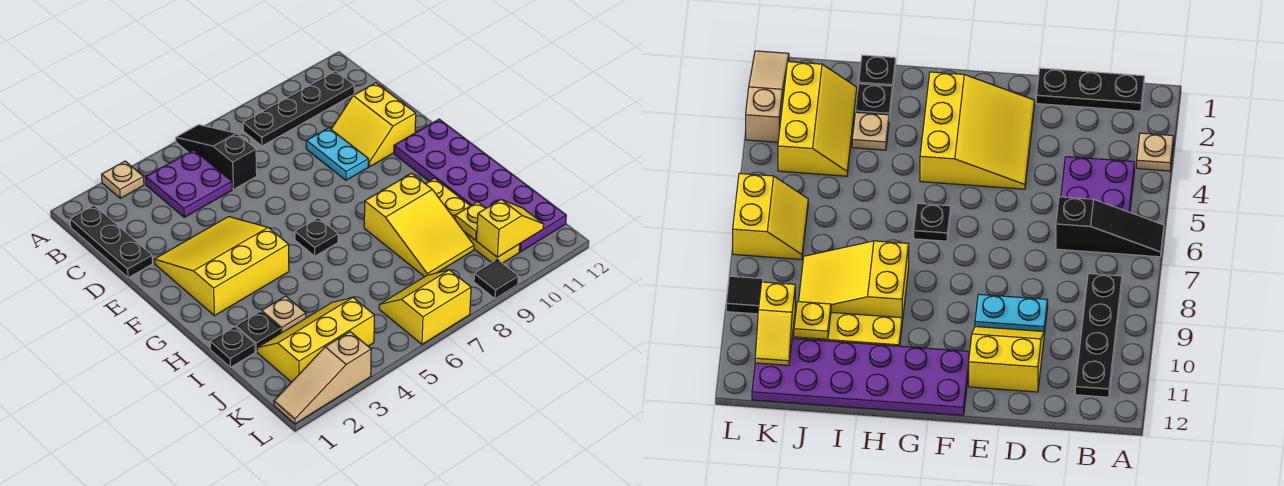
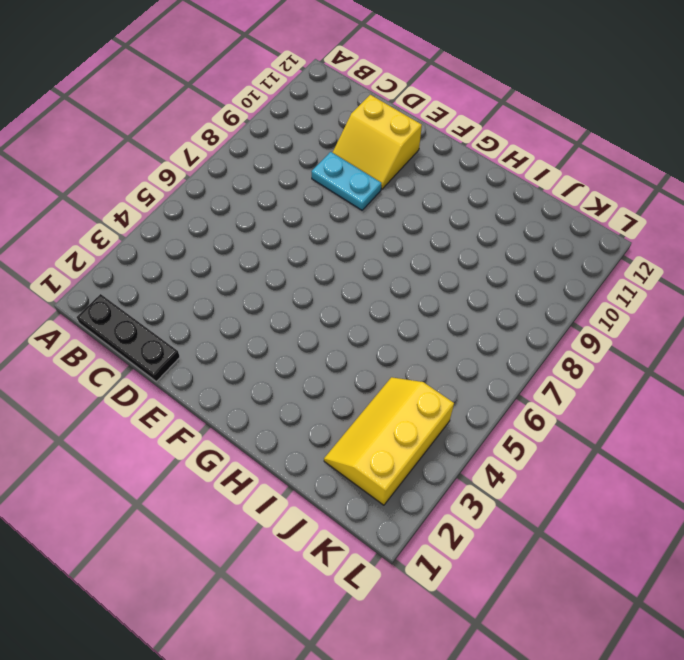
none -> tan 1x1 plate [102,161,144,198]
none -> black 1x3 slope [176,125,257,189]
none -> purple 2x2 plate [146,150,232,217]

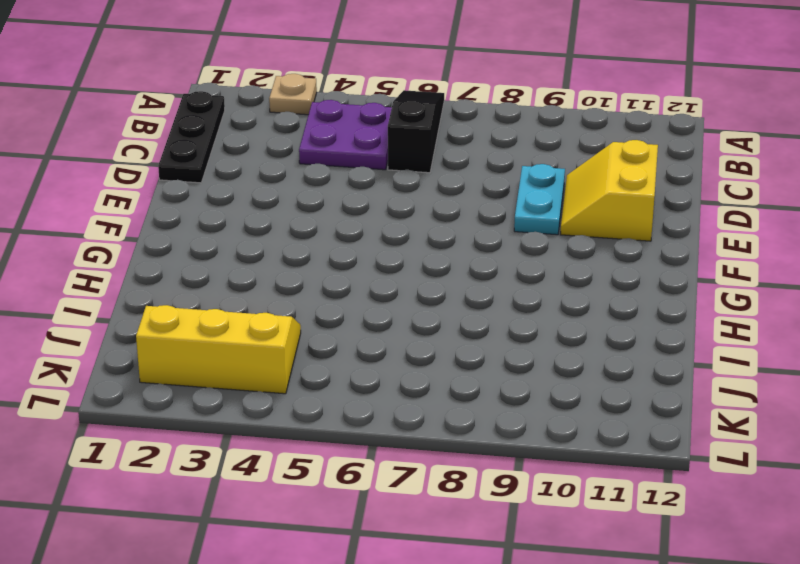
none -> black 1x4 plate [243,71,354,146]
none -> yellow 3x3 slope [154,217,289,316]
none -> purple 2x6 plate [394,119,566,252]

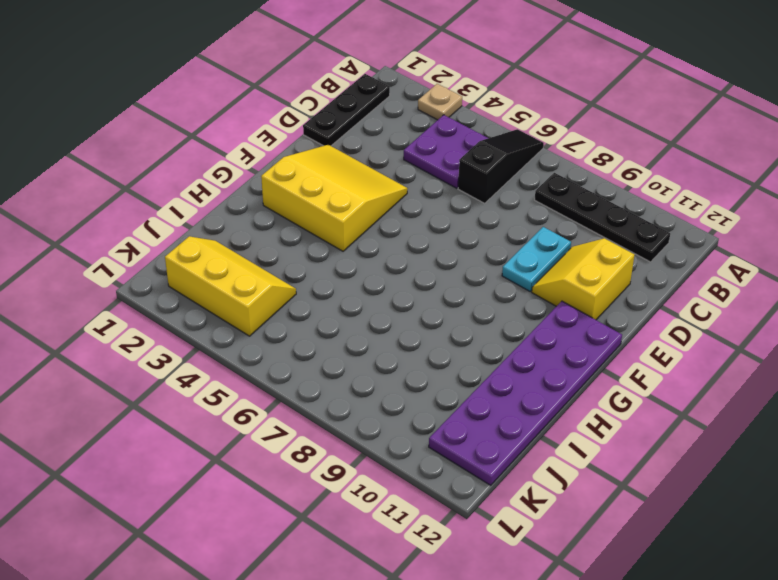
none -> black 1x1 plate [295,218,338,256]
none -> yellow 2x3 slope [364,173,474,277]
none -> yellow 1x4 plate [425,178,520,263]

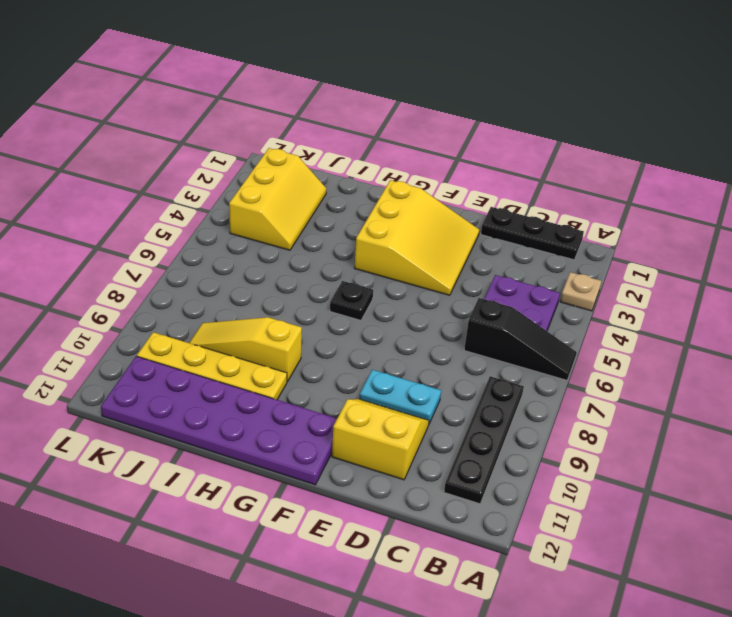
yellow 1x3 slope [189,317,302,382] -> yellow 2x3 slope [364,173,474,277]
none -> black 1x1 plate [210,327,255,367]
none -> black 1x1 plate [236,311,281,352]
none -> tan 1x1 plate [262,296,306,333]

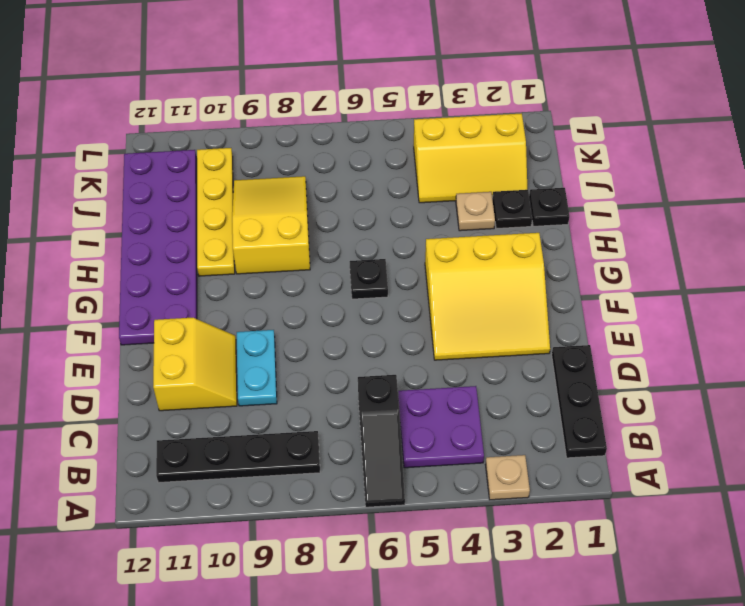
none -> yellow 2x2 slope [379,270,471,344]
none -> tan 1x3 slope [274,332,371,424]
none -> black 1x1 tile [474,260,518,299]

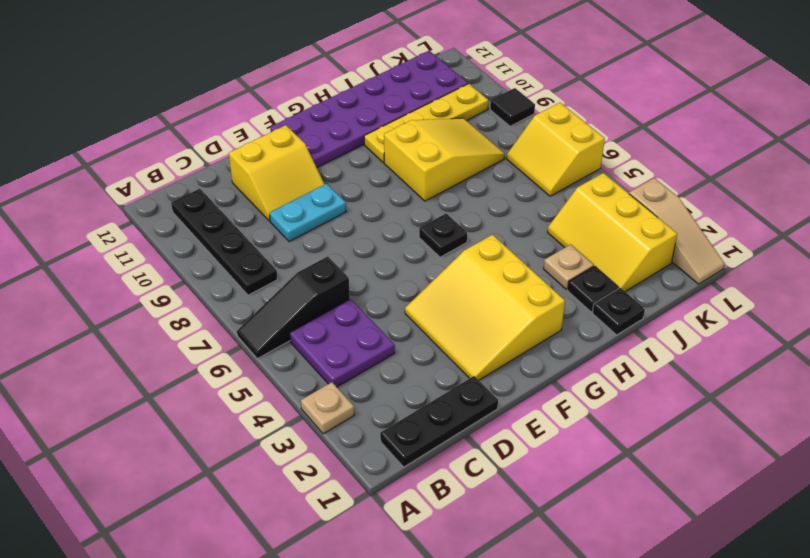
none -> yellow 1x1 plate [455,202,486,240]
none -> yellow 1x2 slope [476,200,544,257]

